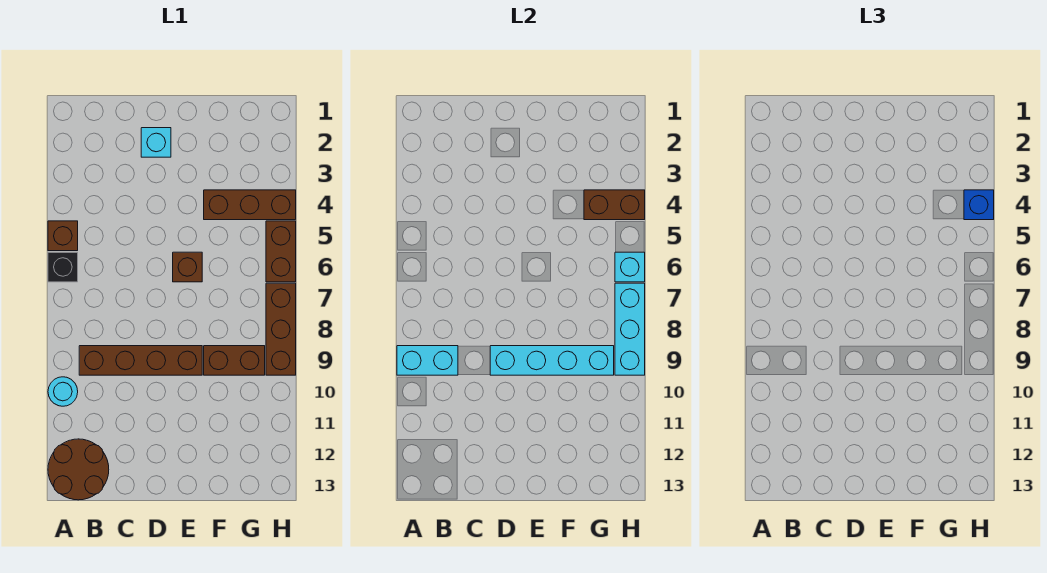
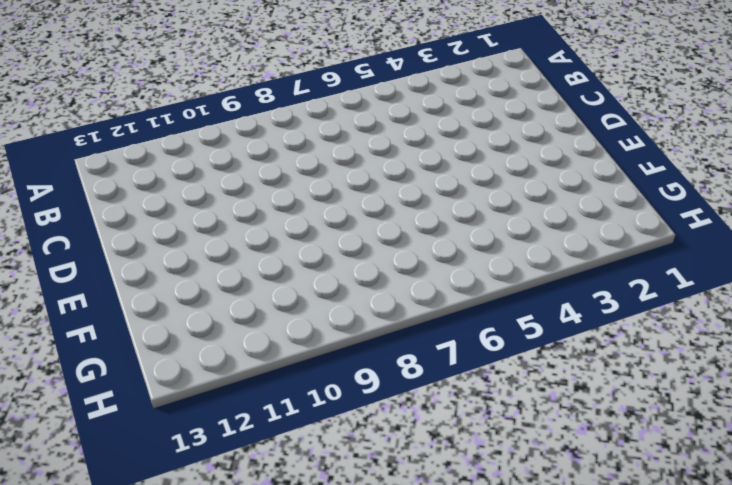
none -> brown 1x1 brick [48,221,78,251]
none -> black 1x1 brick [48,252,78,282]
none -> cyan 1x1 round brick [48,377,78,406]

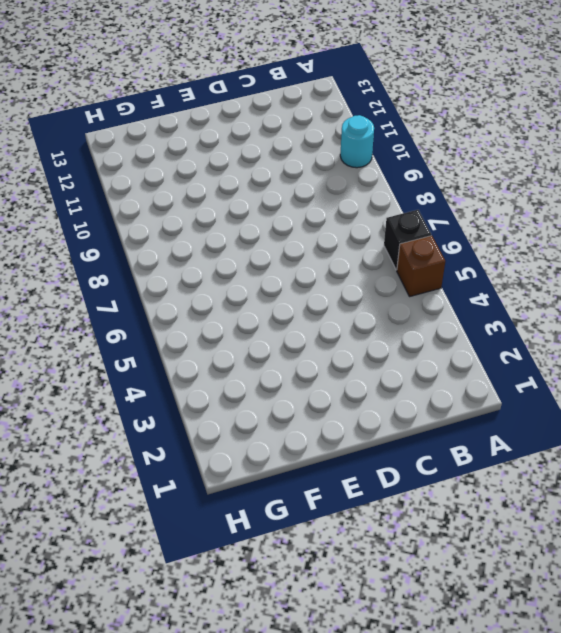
none -> brown 2x2 round brick [48,439,109,500]
none -> brown 1x4 brick [79,346,202,375]
none -> cyan 1x1 brick [141,128,171,157]

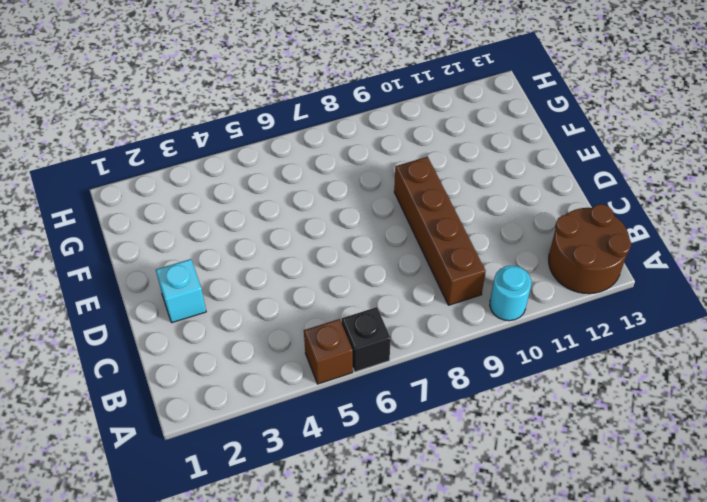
none -> brown 1x1 brick [173,252,202,282]
none -> brown 1x3 brick [204,190,296,220]
none -> brown 1x2 brick [204,346,265,375]

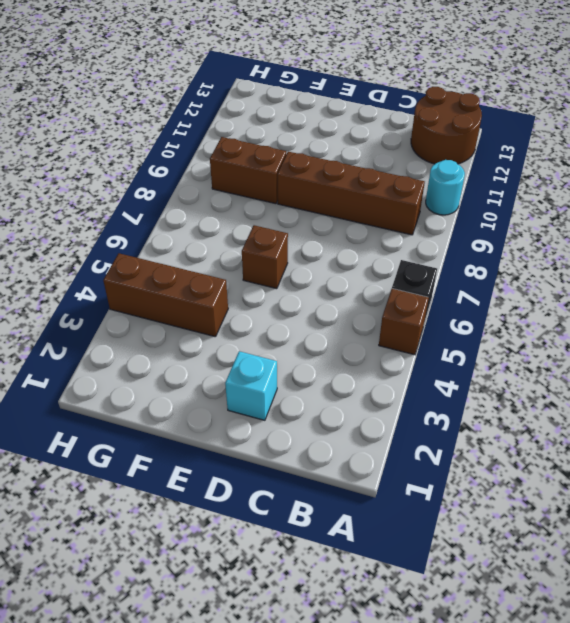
none -> brown 1x2 brick [266,221,296,282]
none -> brown 1x3 brick [266,283,296,375]
none -> cyan 1x2 brick [397,346,458,375]

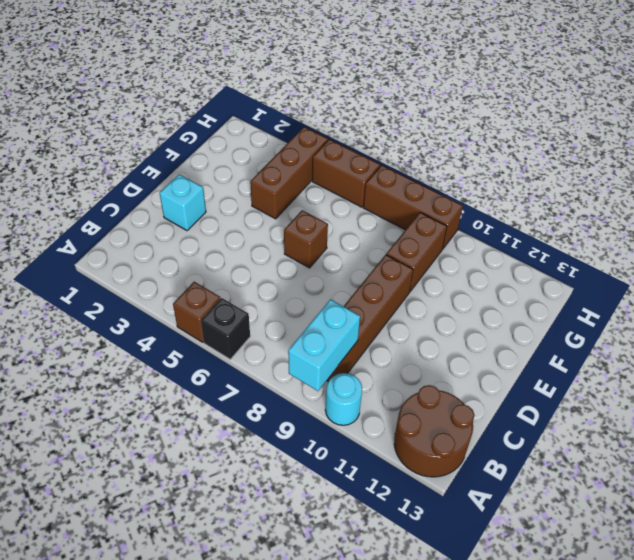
none -> cyan 1x4 brick [490,346,614,375]
none -> brown 1x2 brick [584,190,645,220]
none -> cyan 1x1 brick [615,252,645,282]

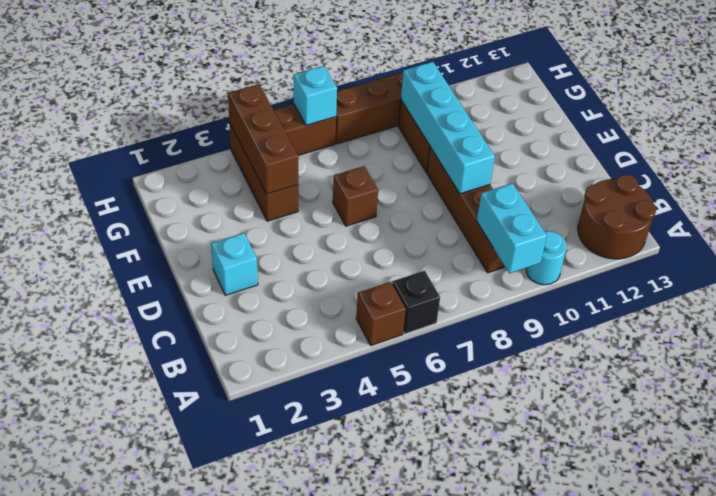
brown 1x3 brick [228,84,298,194] -> brown 1x2 brick [584,190,645,220]
none -> cyan 1x3 brick [615,283,645,375]
none -> blue 1x1 brick [964,190,994,220]

